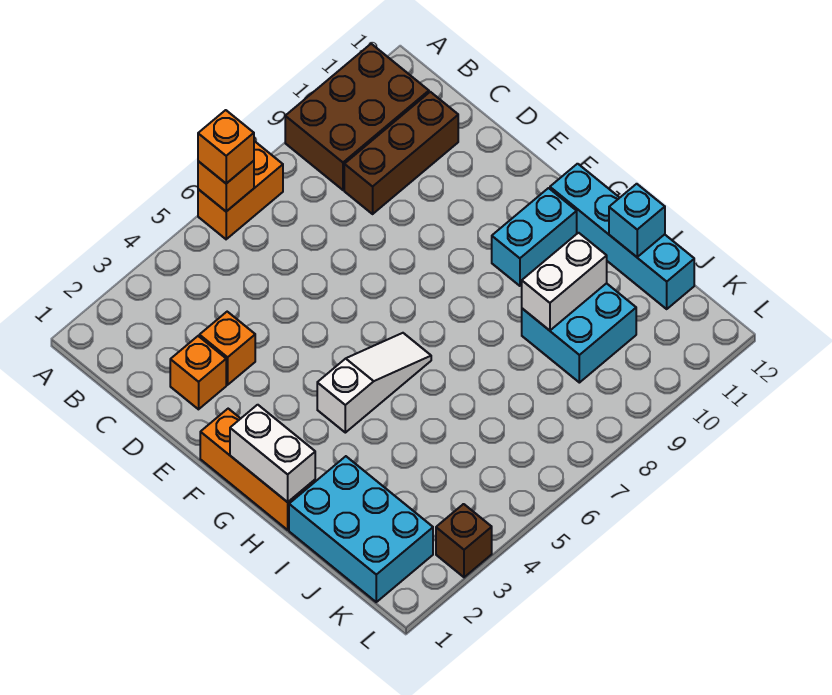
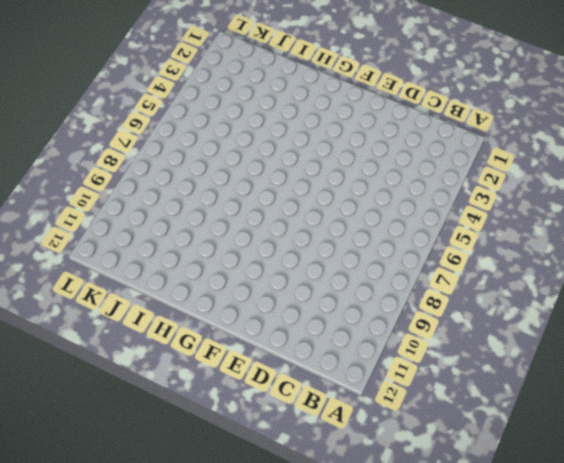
none -> orange 1x2 brick [198,142,283,239]
none -> brown 2x3 brick [285,44,429,190]
none -> brown 1x3 brick [344,92,458,214]

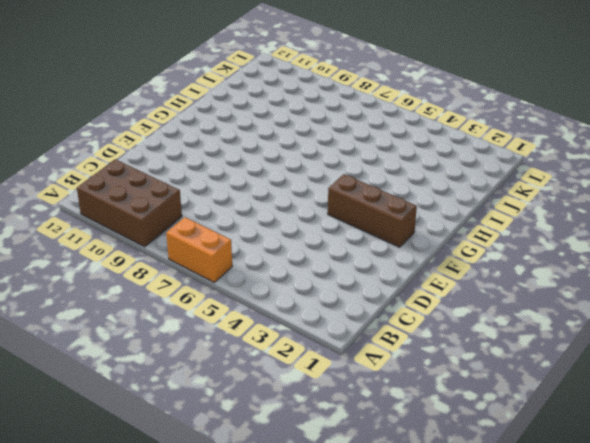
brown 1x3 brick [328,174,417,247] -> brown 1x3 brick moved to [344,92,458,214]
none -> orange 1x1 brick [170,336,226,409]
none -> orange 1x1 brick [199,312,255,385]
none -> orange 1x3 brick [200,409,315,530]

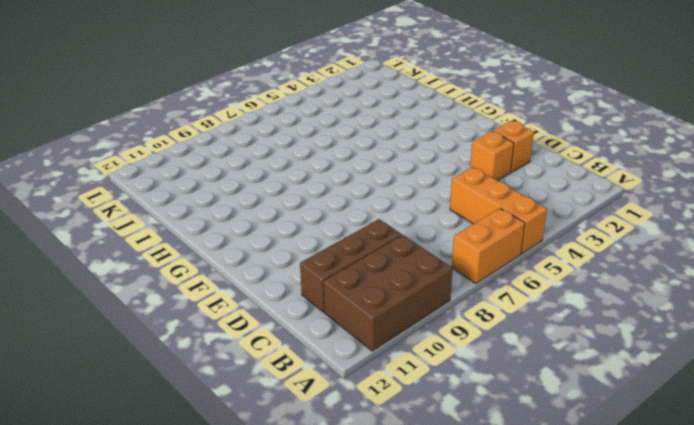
orange 1x3 brick [450,167,547,254] -> orange 1x3 brick moved to [200,409,315,530]
none -> white 1x3 slope [317,333,431,433]
none -> cyan 1x2 brick [492,188,577,286]
none -> cyan 1x4 brick [550,164,694,309]

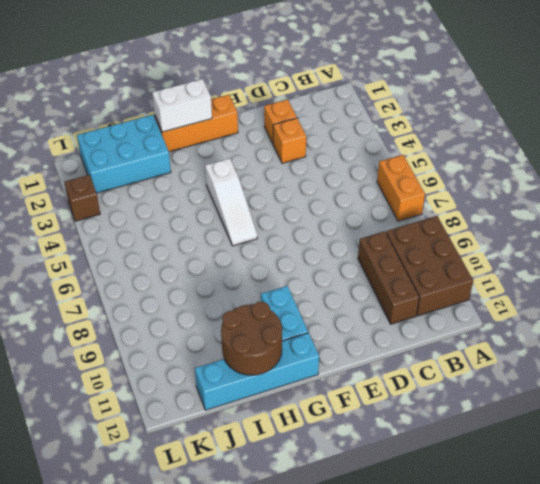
brown 2x2 round brick [221,302,282,375] -> cyan 1x1 brick [609,184,665,257]
none -> cyan 2x2 brick [522,283,636,383]
none -> orange 1x1 brick [198,161,254,211]
none -> white 1x2 brick [522,233,607,330]

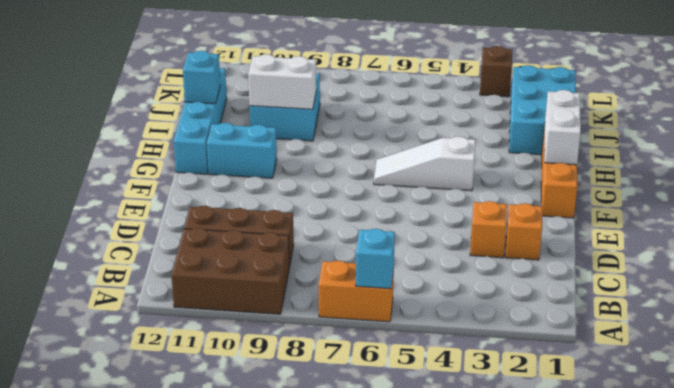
cyan 1x1 brick [356,229,395,289] -> orange 1x1 brick [198,161,254,211]
none -> orange 1x1 brick [198,110,254,183]

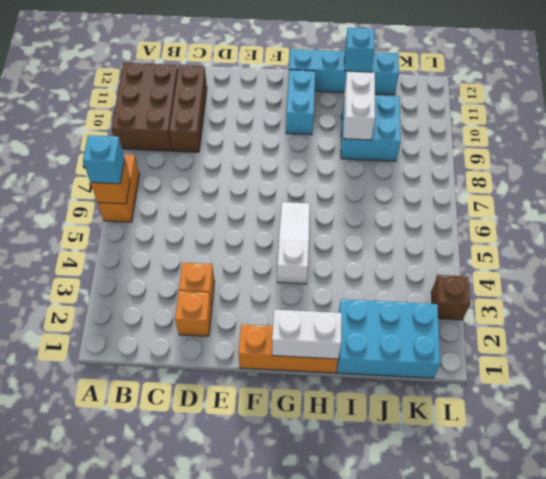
cyan 1x1 brick [83,135,125,184] -> orange 1x1 brick [198,110,254,183]

